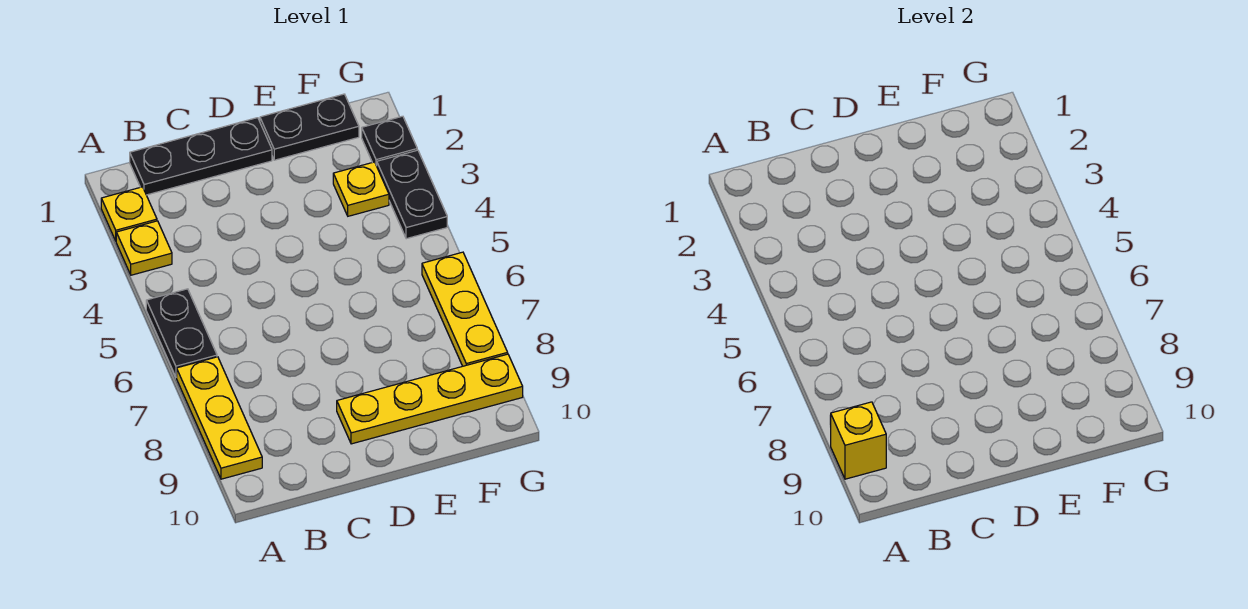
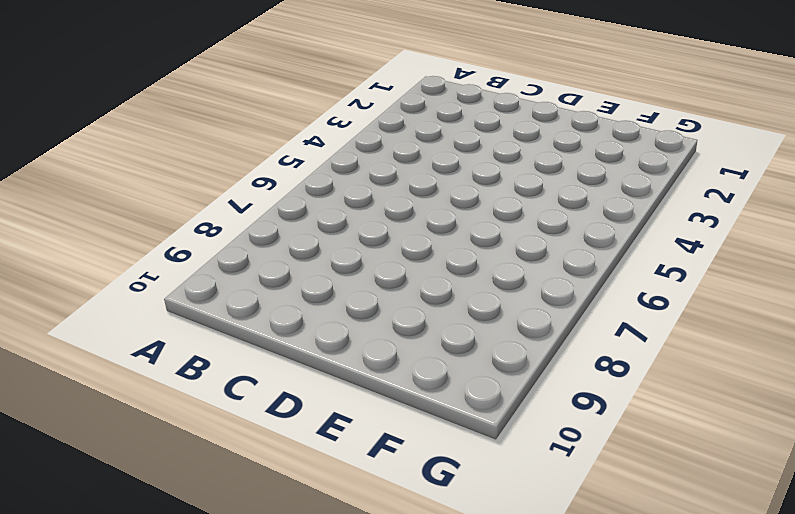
none -> yellow 1x1 plate [101,187,157,241]
none -> yellow 1x1 plate [116,221,172,275]
none -> black 1x2 plate [146,289,217,377]

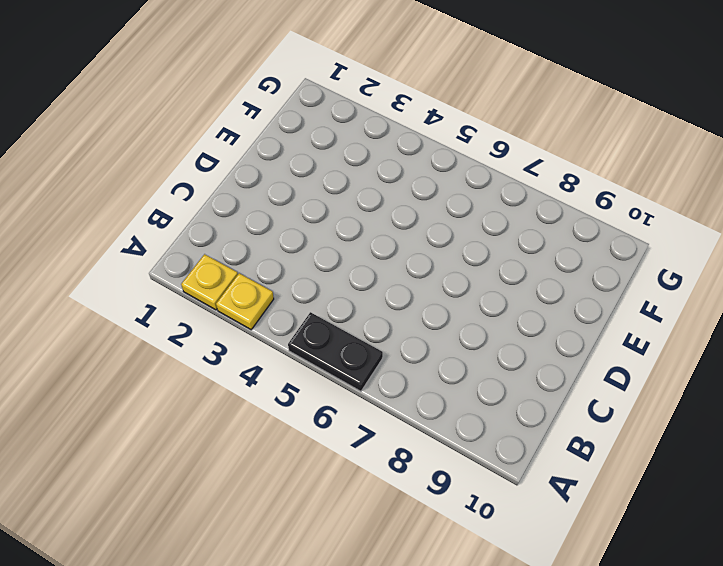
none -> yellow 1x3 plate [177,357,262,479]
none -> black 1x3 plate [130,118,272,195]
none -> yellow 1x4 plate [337,354,523,444]

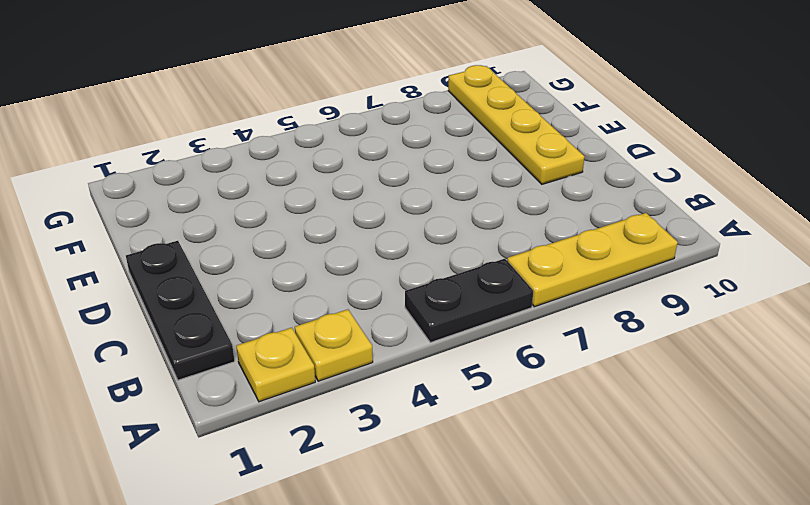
none -> black 1x2 plate [260,94,359,160]
none -> yellow 1x1 plate [333,162,389,216]
none -> black 1x1 plate [362,116,417,166]

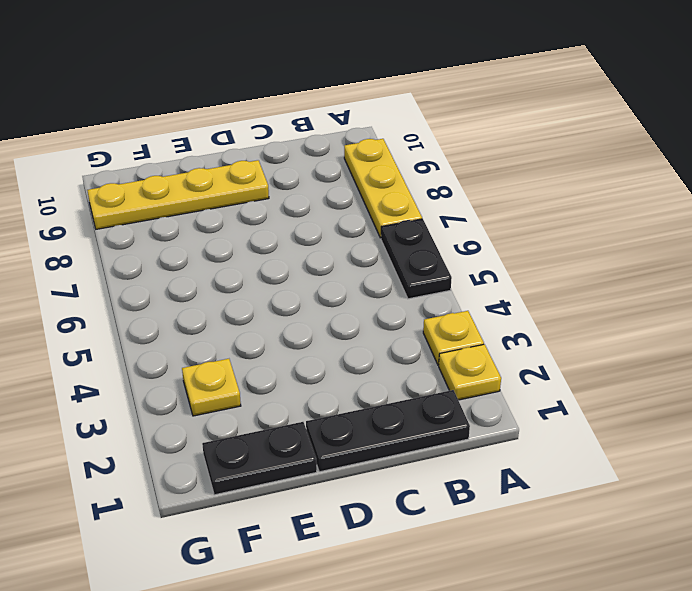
none -> black 1x1 plate [362,116,417,166]
none -> black 1x2 plate [377,150,447,239]
none -> yellow 1x3 plate [422,252,508,366]

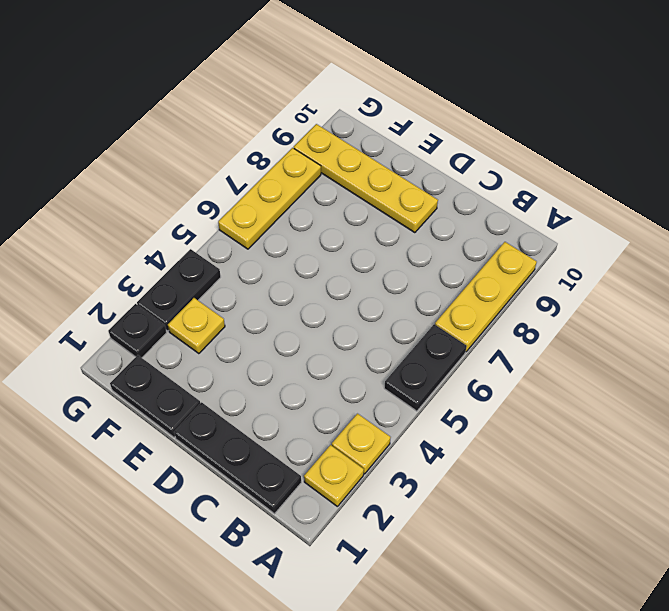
none -> yellow 1x1 brick [831,402,886,479]

